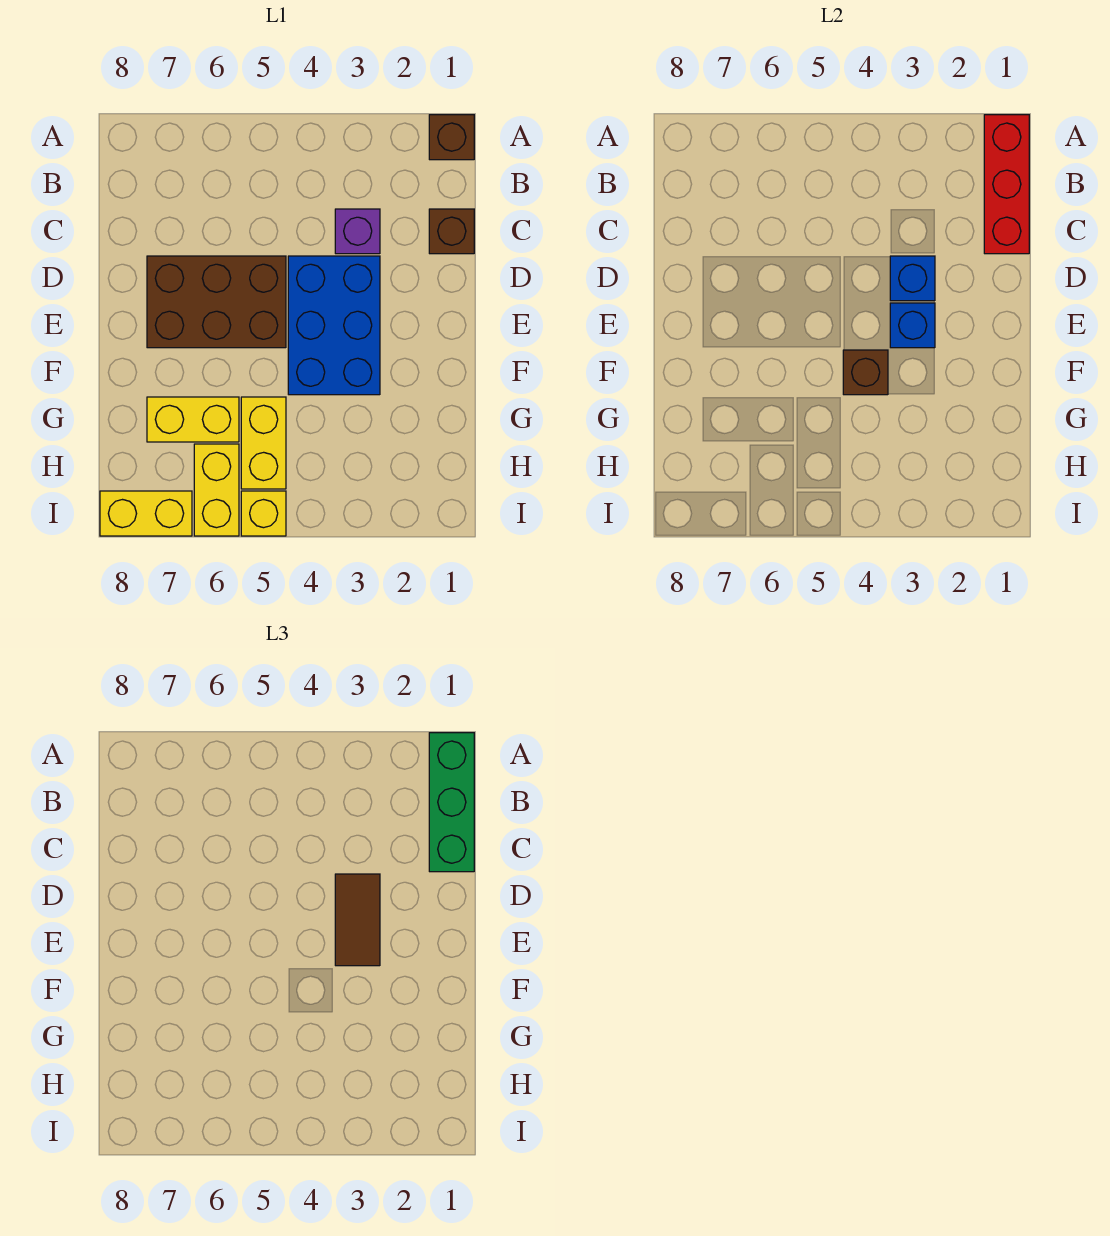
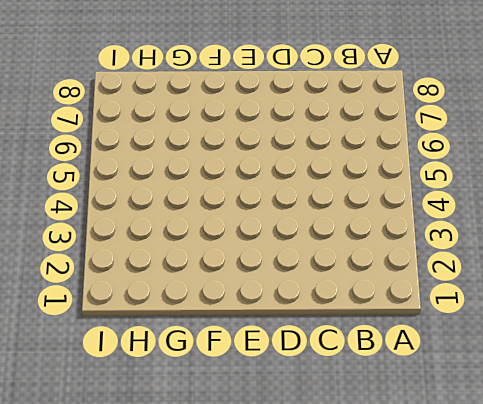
none -> brown 1x1 brick [429,115,474,160]
none -> brown 1x1 brick [429,209,474,254]
none -> purple 1x1 brick [335,209,380,254]

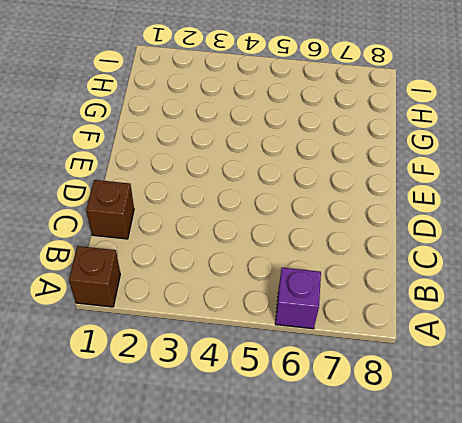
purple 1x1 brick [275,268,321,329] -> purple 1x1 brick moved to [335,209,380,254]
none -> blue 2x3 brick [288,256,380,395]
none -> brown 2x3 brick [147,256,286,348]
none -> yellow 1x2 brick [241,397,286,489]

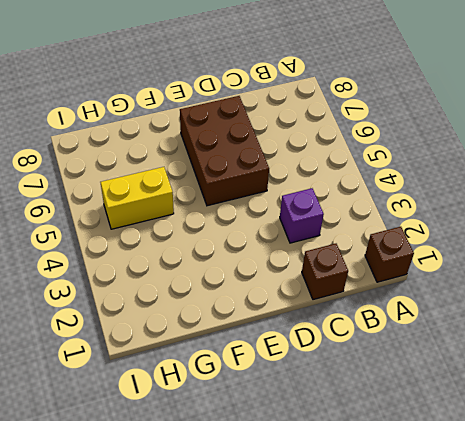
none -> blue 2x3 brick [288,256,380,395]
none -> yellow 1x2 brick [147,397,239,442]
none -> yellow 1x2 brick [194,444,239,536]

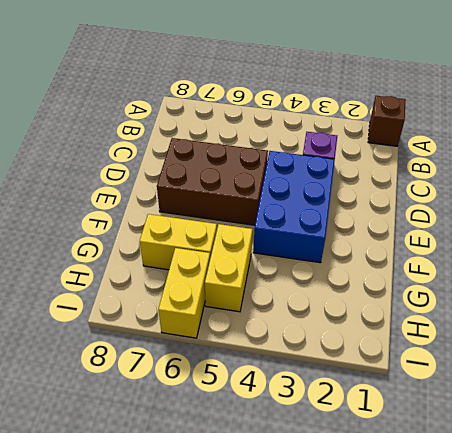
none -> brown 1x1 brick [429,209,474,254]
none -> yellow 1x1 brick [241,491,286,536]
none -> yellow 1x2 brick [100,491,192,536]

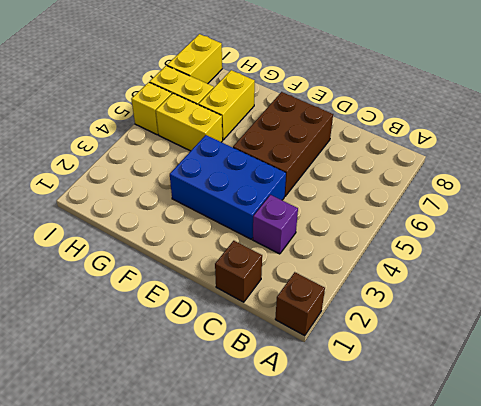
none -> red 1x3 brick [984,115,1029,254]
none -> blue 1x1 brick [890,256,935,301]
none -> blue 1x1 brick [890,303,935,348]

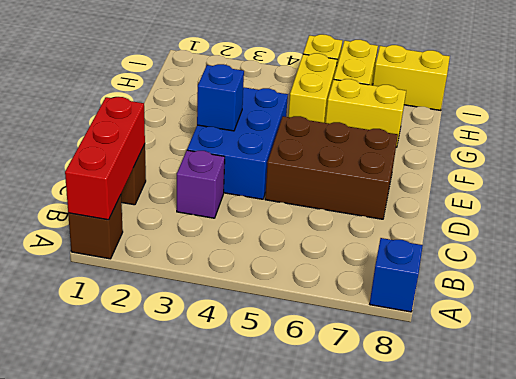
blue 1x1 brick [370,238,423,312] -> blue 1x1 brick moved to [890,256,935,301]
none -> brown 1x1 brick [843,350,888,395]
none -> green 1x3 brick [429,733,474,872]
none -> brown 1x2 tile [335,874,380,966]

